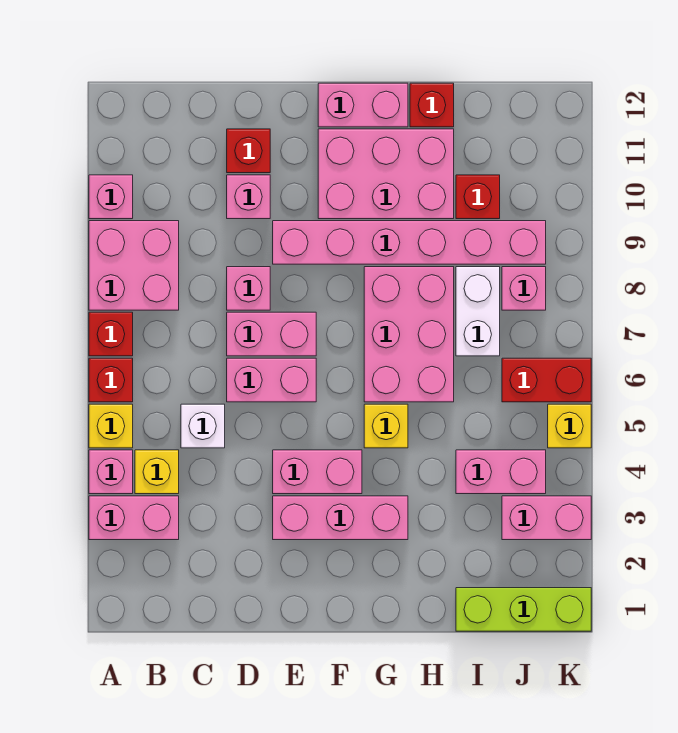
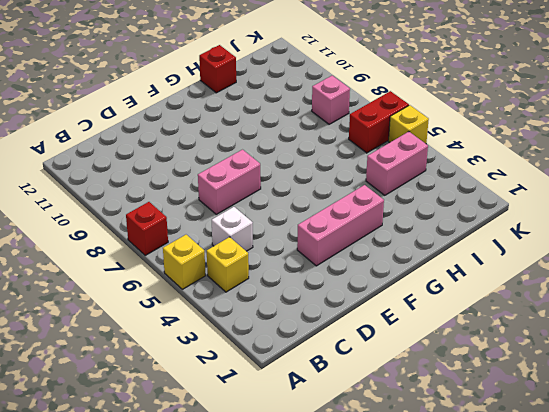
none -> pink 1x2 brick [89,496,179,540]
none -> pink 1x1 brick [89,450,133,494]
none -> red 1x1 brick [89,358,133,402]
none -> pink 2x2 brick [89,221,179,310]

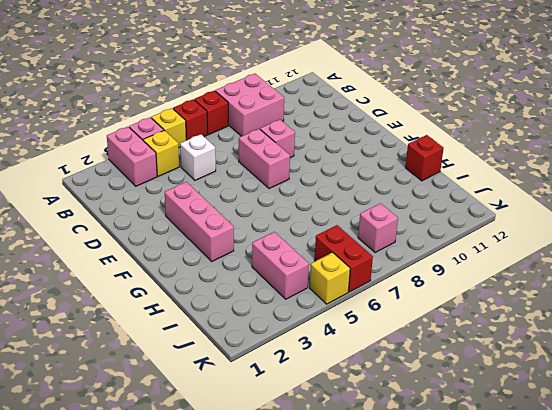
none -> pink 1x1 brick [89,175,133,219]
none -> pink 1x2 brick [227,358,316,402]
none -> pink 1x1 brick [227,175,270,219]
none -> red 1x1 brick [227,129,270,173]

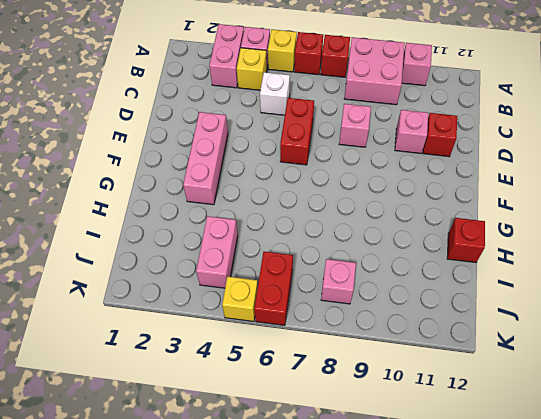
red 1x2 brick [280,98,314,165] -> pink 1x2 brick [227,358,316,402]
none -> pink 1x2 brick [227,312,316,356]
none -> pink 1x2 brick [273,450,362,494]
none -> pink 1x6 brick [273,221,546,264]
none -> pink 2x3 brick [318,129,454,219]

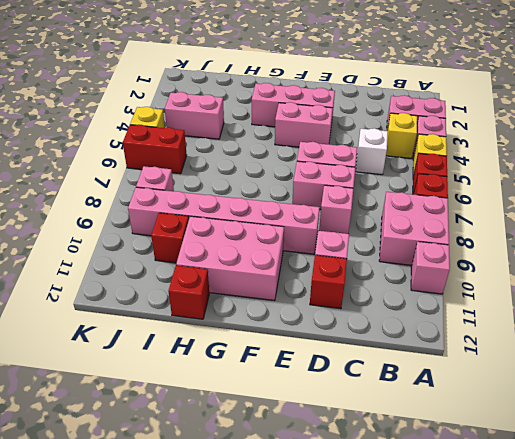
none -> pink 1x2 brick [318,83,408,127]
none -> yellow 1x1 brick [364,404,408,448]
none -> pink 2x3 brick [364,267,454,402]
none -> lime 1x3 brick [456,588,591,631]

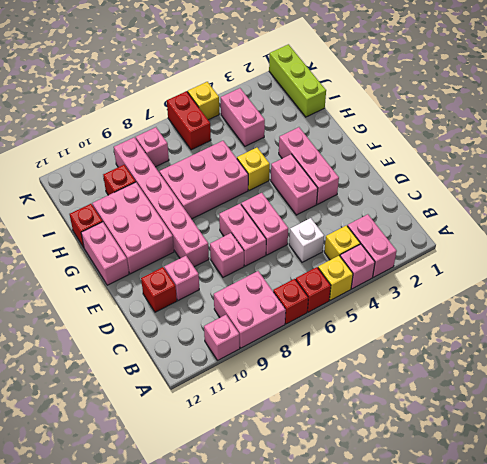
none -> white 1x2 brick [456,267,500,356]
none -> pink 1x2 brick [502,496,591,540]

